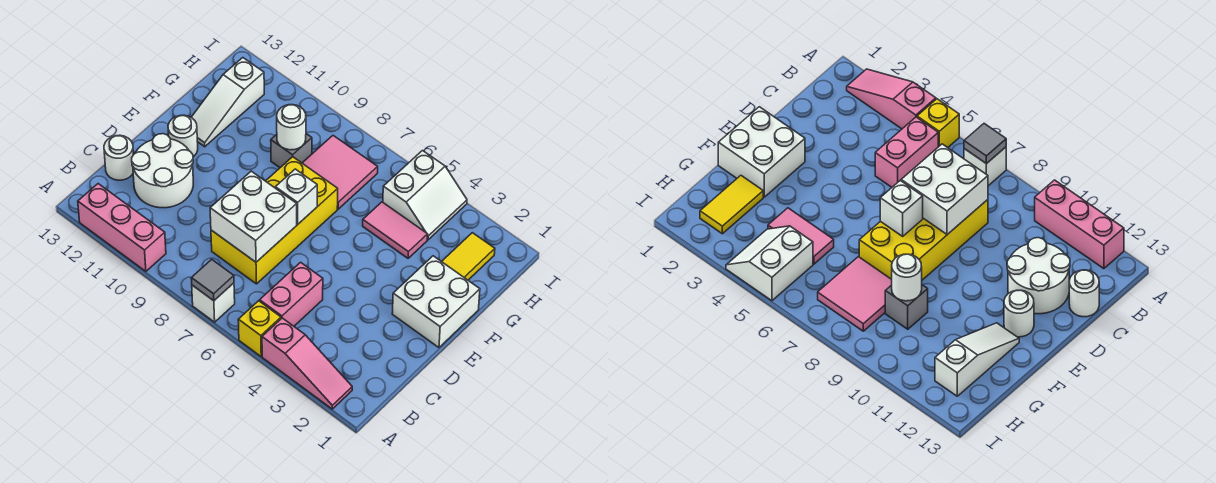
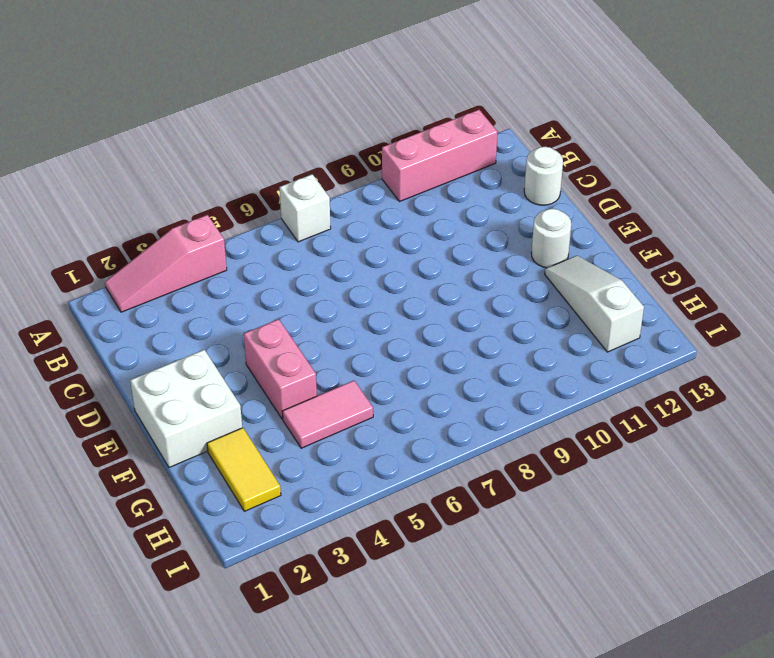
pink 1x2 brick [244,319,317,419] -> pink 1x2 brick moved to [260,262,323,326]
none -> yellow 1x1 brick [238,301,281,356]
none -> yellow 2x4 brick [211,157,338,284]
none -> white 2x2 round brick [132,134,193,208]

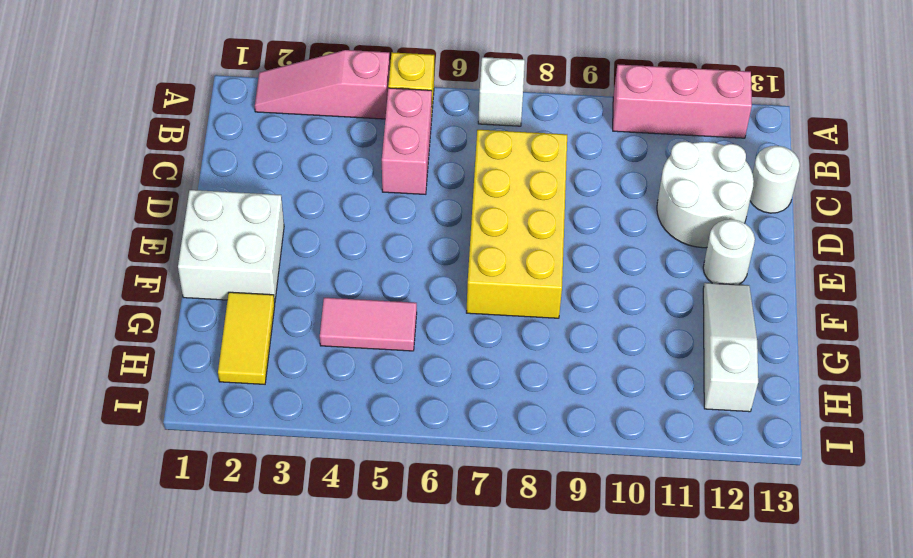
none -> pink 2x2 tile [302,136,378,209]
none -> grey 1x1 brick [271,134,312,168]
none -> white 2x2 slope [383,151,467,240]

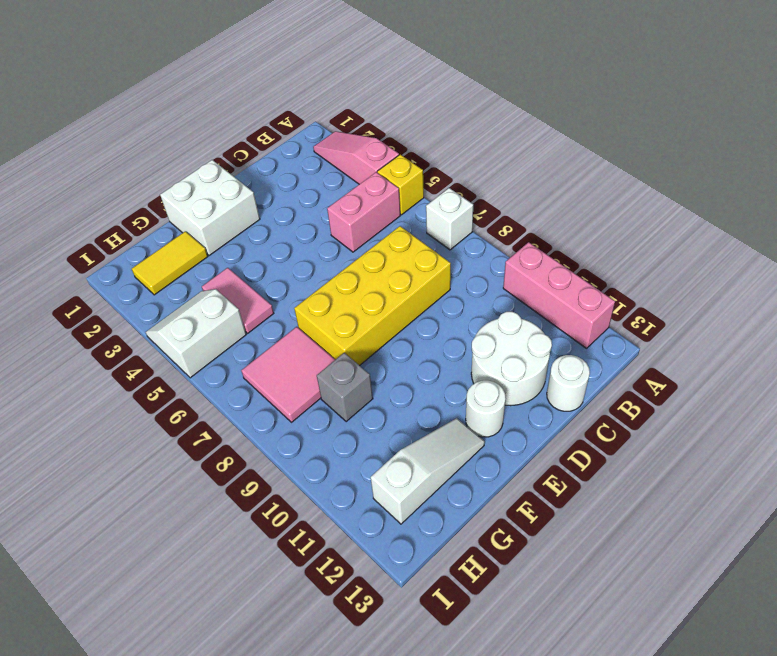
none -> grey 1x1 tile [191,259,234,301]
none -> white 2x2 brick [210,171,297,262]
none -> white 1x1 brick [275,169,317,224]

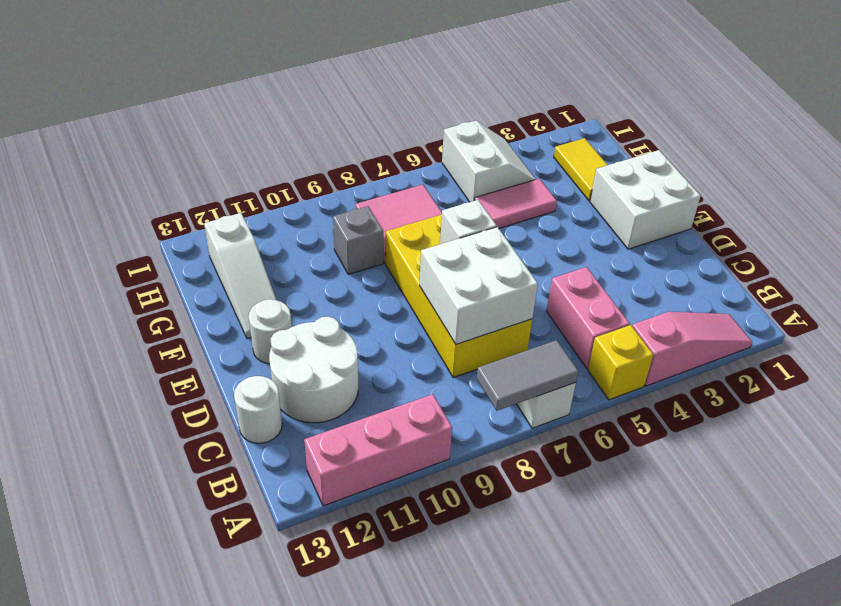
grey 1x2 tile [477,340,578,411] -> grey 1x1 tile [191,259,234,301]
none -> white 1x1 round brick [277,105,306,150]

